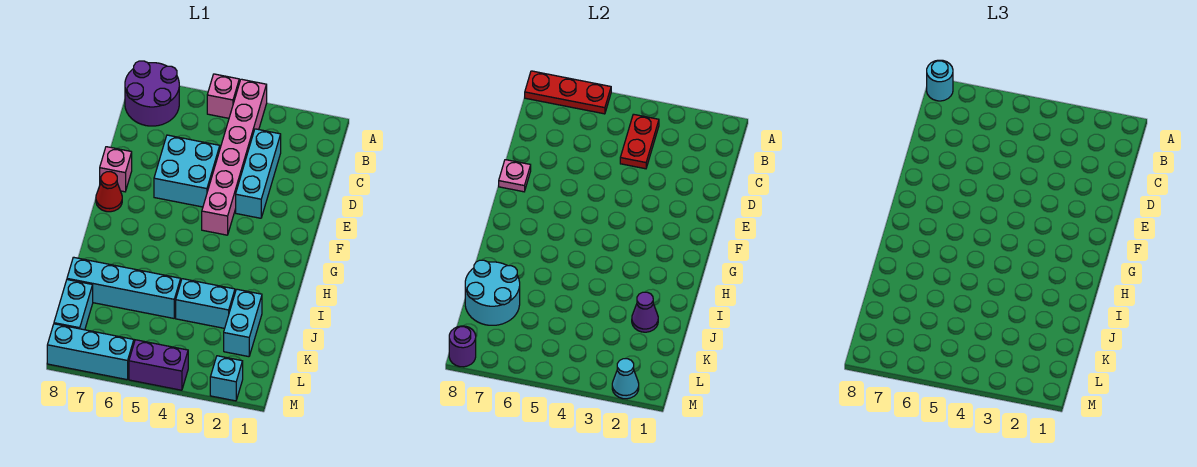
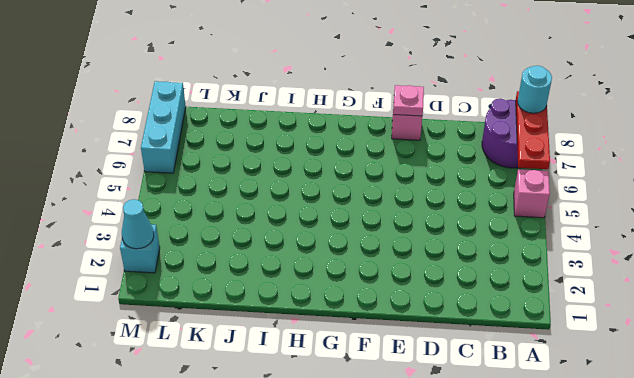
none -> pink 1x6 brick [202,79,267,235]
none -> cyan 1x3 brick [236,129,281,218]
none -> cyan 2x2 brick [154,135,220,207]

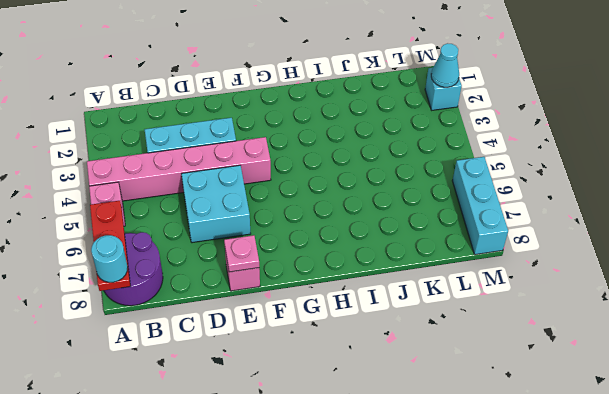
none -> red 1x1 cone [96,172,122,212]
none -> cyan 1x2 brick [224,289,262,357]
none -> cyan 1x2 brick [176,279,235,328]

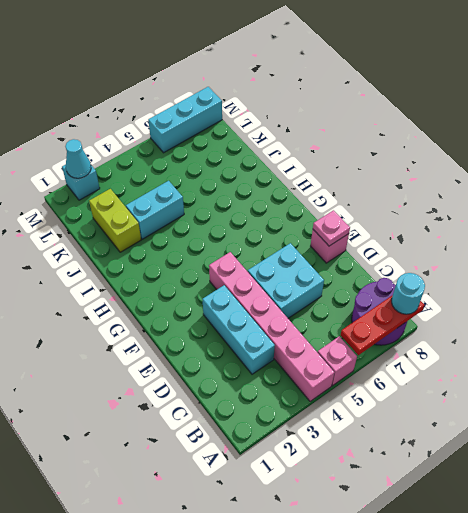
lime 1x2 brick [89,189,141,252] -> cyan 1x2 brick [224,289,262,357]
none -> red 1x1 cone [96,172,122,212]
none -> cyan 1x4 brick [67,257,181,318]
none -> cyan 1x2 brick [54,280,93,330]

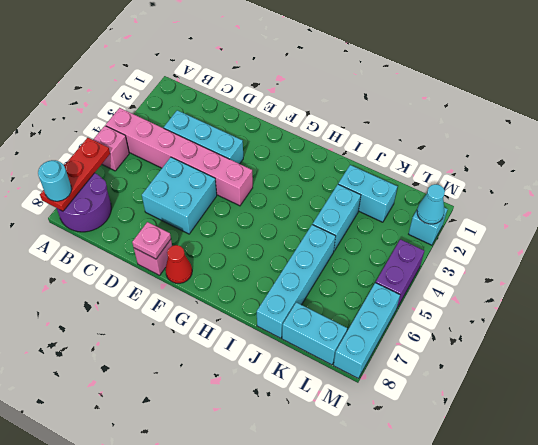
none -> red 1x2 plate [620,114,659,169]
none -> purple 1x1 cone [632,292,658,332]
none -> cyan 2x2 round brick [465,260,520,325]

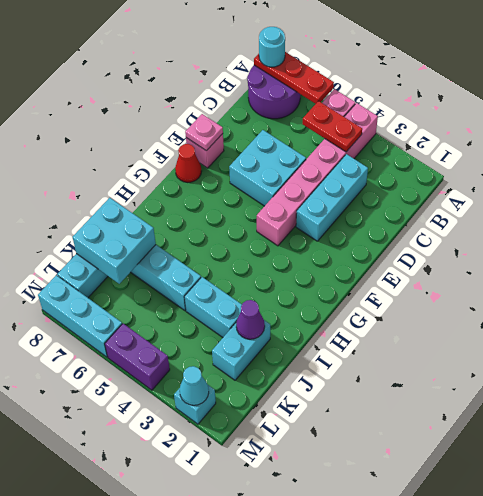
red 1x2 plate [303,101,362,152] -> red 1x2 plate turned to [620,114,659,169]
cyan 2x2 brick [72,198,156,284] -> cyan 2x2 round brick [465,260,520,325]
none -> purple 1x1 round brick [449,326,476,367]

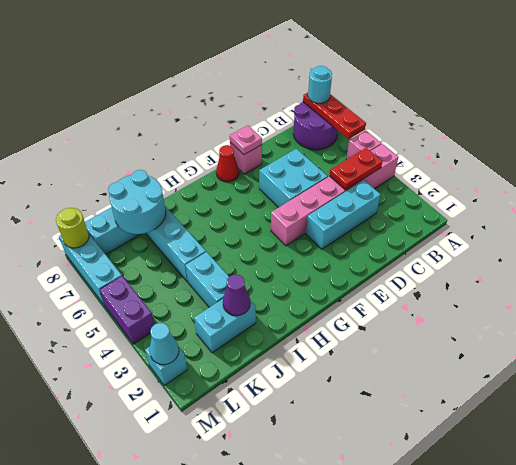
lime 1x1 round brick [56,208,89,248] -> purple 1x1 round brick [449,326,476,367]

